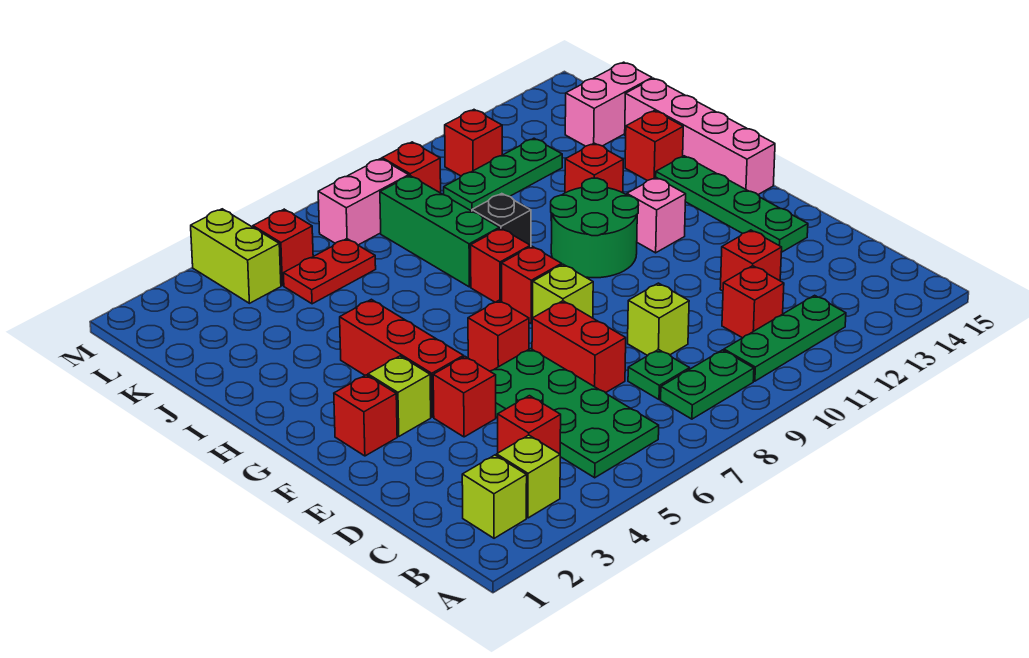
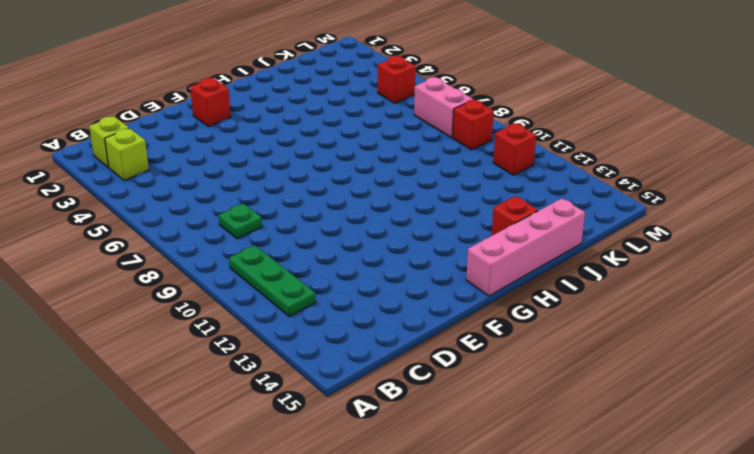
none -> green 2x4 plate [490,349,659,478]
none -> green 1x2 plate [661,350,754,419]
none -> red 1x1 brick [498,396,561,454]
none -> red 1x1 brick [722,266,784,338]

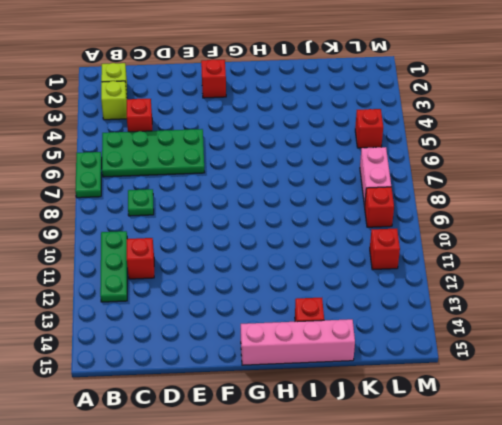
green 1x2 plate [75,152,102,198] -> green 1x2 plate moved to [661,350,754,419]
none -> red 1x2 brick [532,301,626,393]
none -> lime 1x1 brick [628,283,689,356]
none -> red 1x1 brick [720,230,782,291]
none -> red 1x1 brick [433,357,496,437]

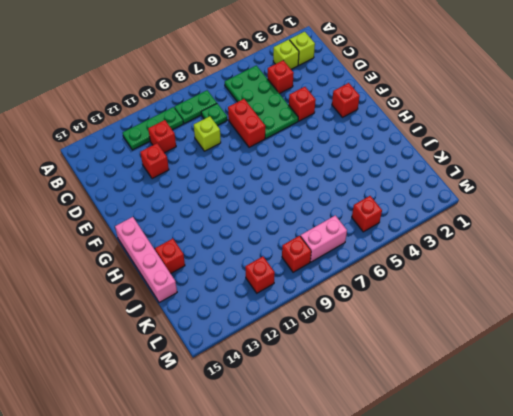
none -> green 1x4 plate [656,156,808,252]
none -> lime 1x1 brick [368,356,431,436]
none -> red 1x3 brick [340,299,464,417]
none -> red 1x1 brick [468,301,529,371]

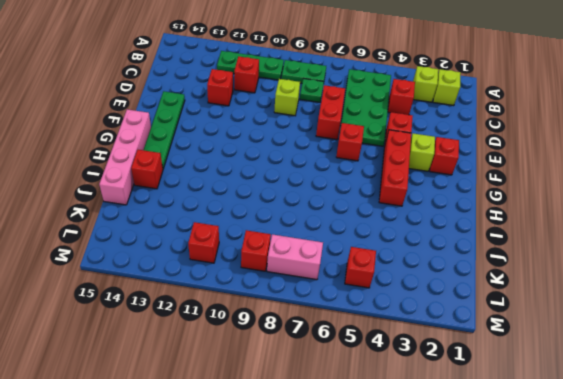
none -> lime 1x1 brick [533,264,593,318]
none -> red 1x1 brick [502,246,562,323]
none -> green 2x2 round brick [551,178,639,278]
none -> pink 1x1 brick [627,177,686,253]

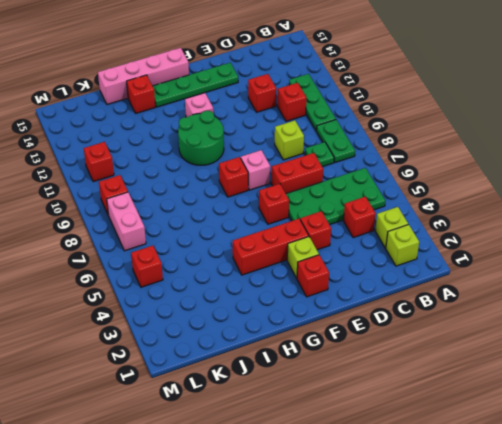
pink 1x1 brick [240,150,270,190] -> lime 1x1 brick [533,264,593,318]
none -> red 1x1 brick [471,228,530,302]
none -> green 1x3 brick [380,176,499,287]
none -> black 1x1 brick [472,194,531,247]
none -> red 1x1 brick [565,143,623,193]

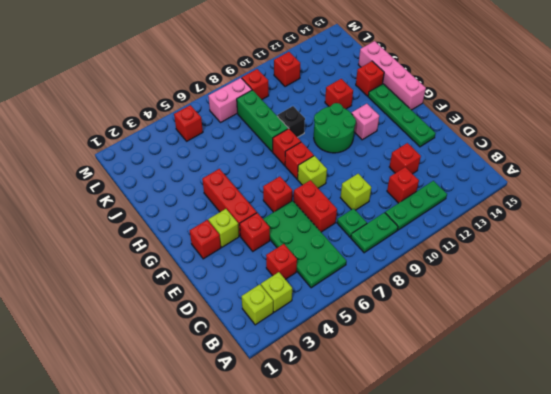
none -> red 1x2 plate [283,239,376,304]
none -> green 1x3 plate [444,138,562,211]
none -> pink 1x2 brick [565,62,652,146]
none -> lime 1x2 brick [191,209,281,303]

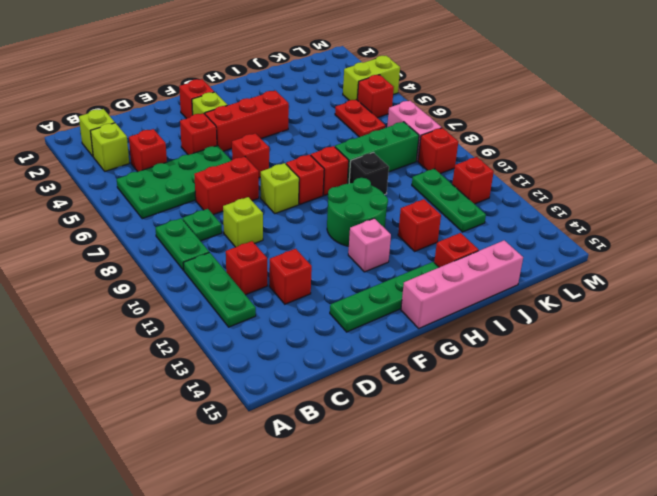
none -> pink 1x2 brick [565,62,652,146]

